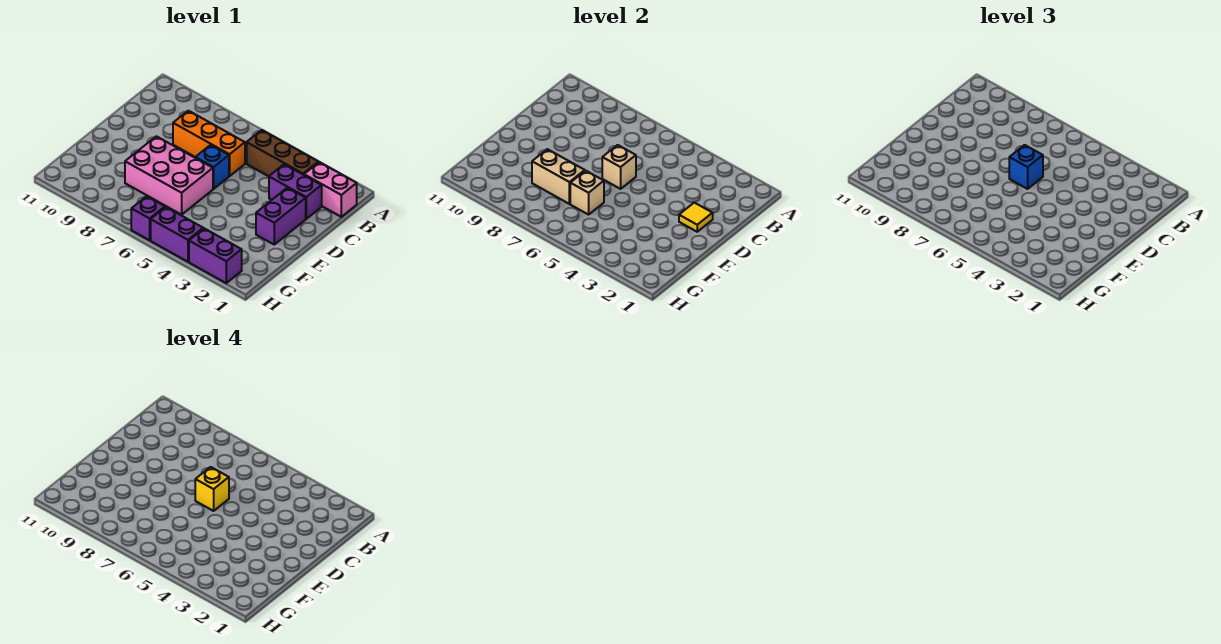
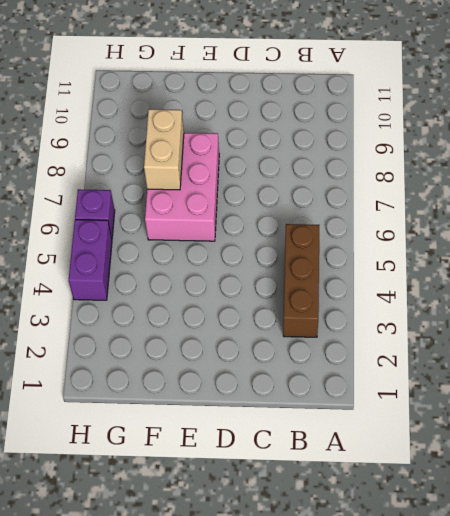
none -> pink 1x2 brick [304,162,357,217]
none -> purple 1x2 brick [269,164,322,219]
none -> orange 1x3 brick [173,111,245,176]

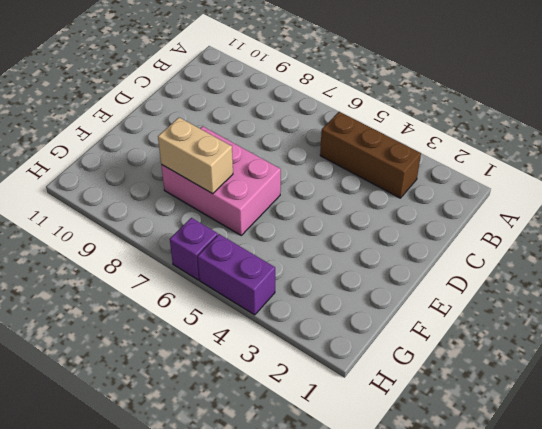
none -> pink 1x2 brick [304,162,357,217]
none -> purple 1x2 brick [269,164,322,219]
none -> orange 1x3 brick [173,111,245,176]

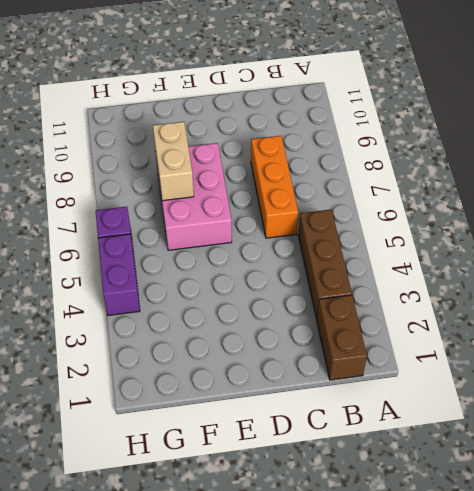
brown 1x2 brick [317,295,367,380] -> pink 1x2 brick [304,162,357,217]
none -> purple 1x2 brick [269,164,322,219]
none -> purple 1x2 brick [256,188,306,244]
none -> blue 1x1 brick [195,145,229,189]

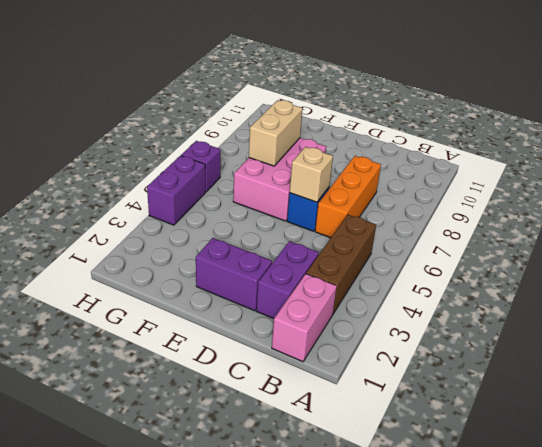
none -> purple 1x2 brick [189,228,242,283]
none -> yellow 1x1 tile [679,203,713,232]
none -> tan 1x1 brick [570,171,604,215]

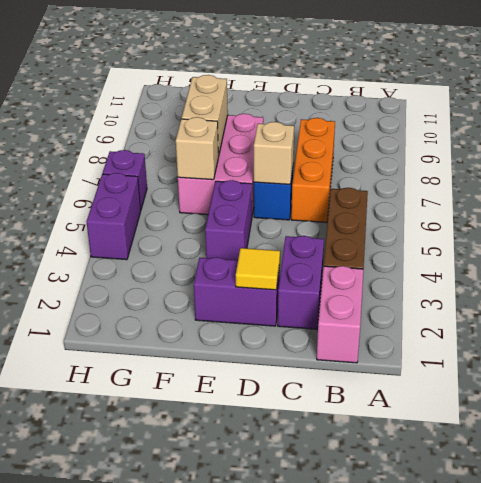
purple 1x2 brick [205,180,252,260] -> purple 1x2 brick moved to [189,228,242,283]
none -> blue 1x1 brick [1009,145,1043,189]
none -> yellow 1x1 brick [195,467,229,511]

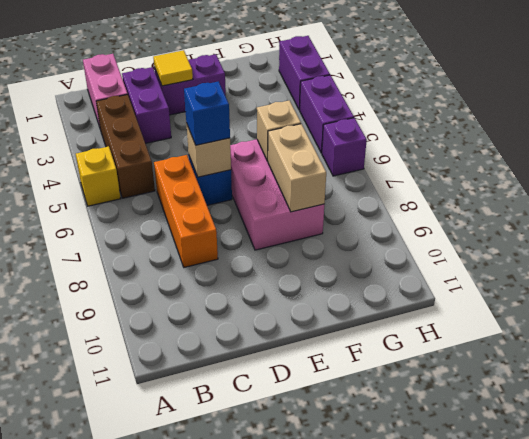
yellow 1x1 brick [76,146,121,206] -> yellow 1x1 brick moved to [195,467,229,511]

